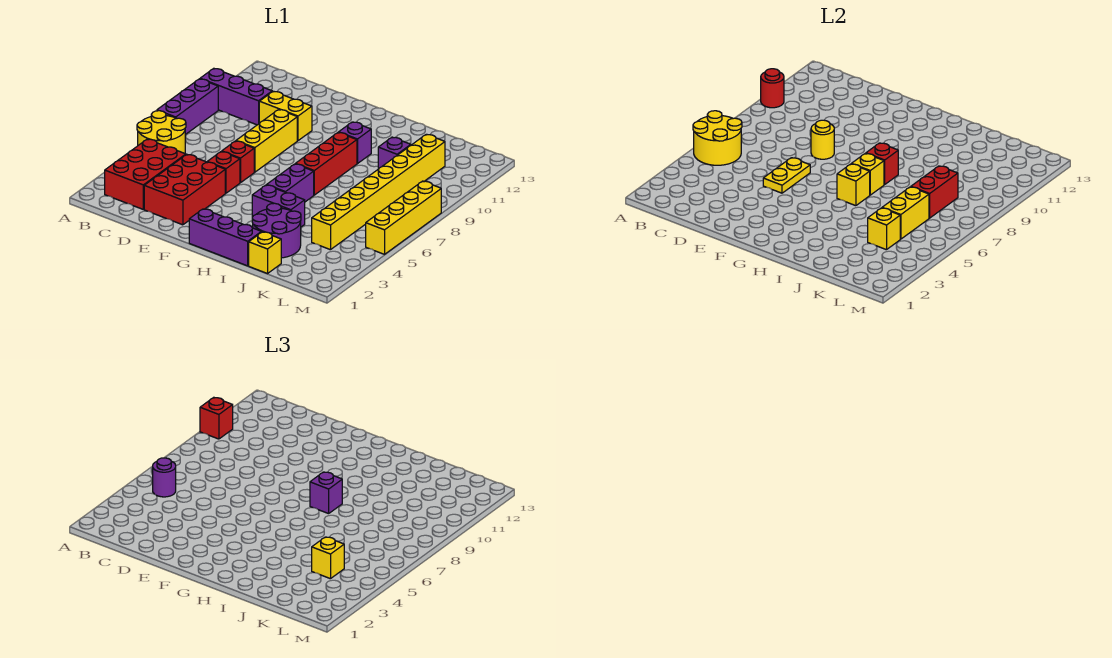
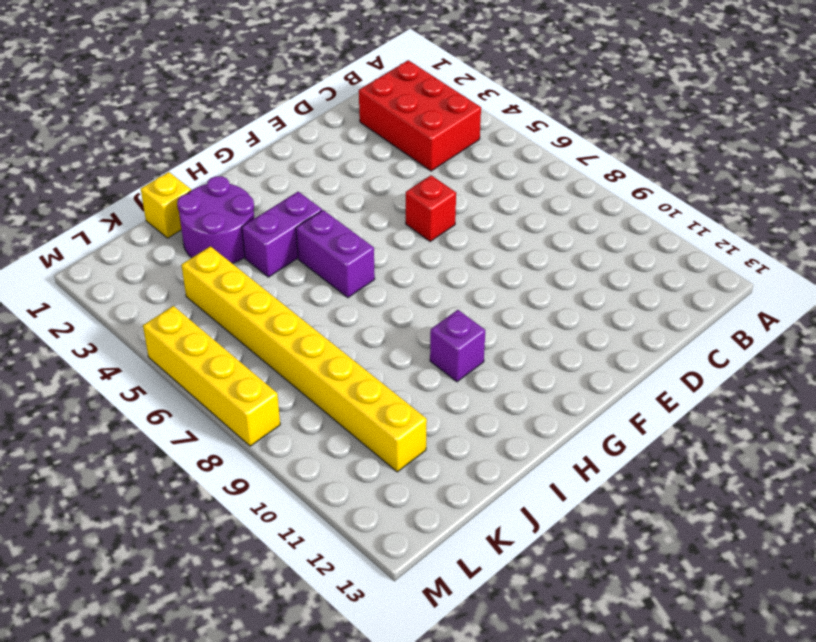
none -> yellow 2x2 round brick [137,111,186,153]
none -> purple 1x3 brick [157,79,218,135]
none -> purple 1x3 brick [200,68,272,125]
none -> red 2x3 brick [144,155,225,225]

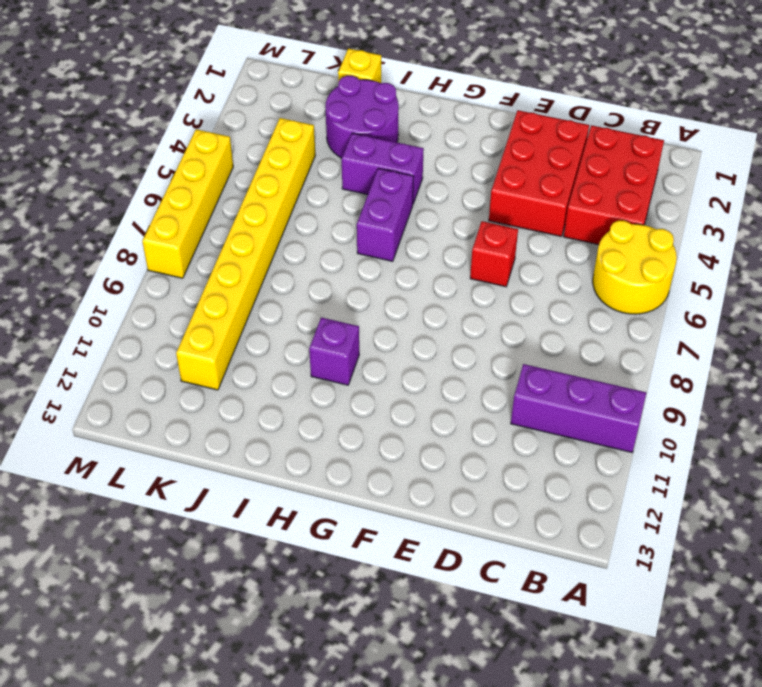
none -> purple 1x3 brick [157,79,218,135]
none -> yellow 1x2 brick [259,91,312,141]
none -> red 1x1 brick [208,152,240,193]
none -> yellow 1x3 brick [236,109,297,172]

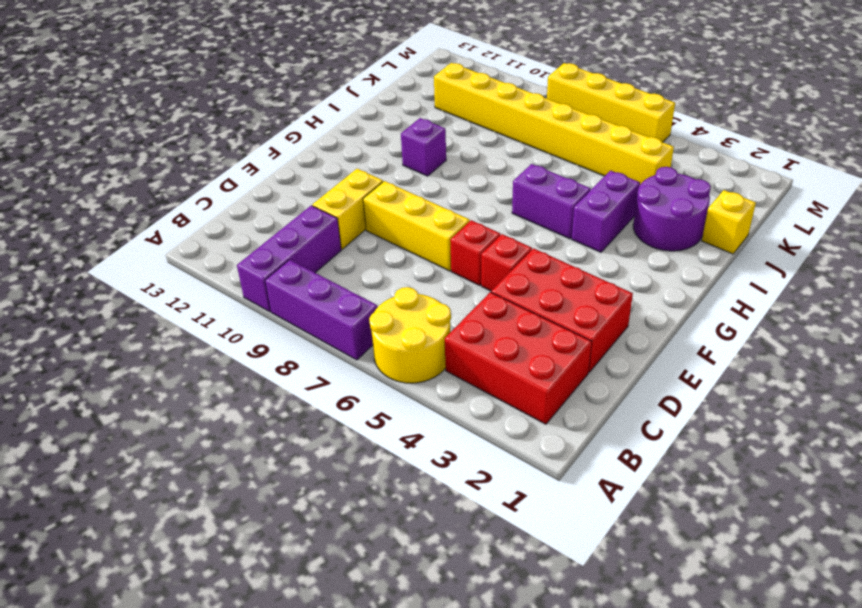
none -> purple 1x3 brick [189,209,261,266]
none -> red 1x3 brick [296,132,357,195]
none -> purple 1x1 brick [378,137,411,169]
none -> yellow 2x2 round brick [693,111,742,165]

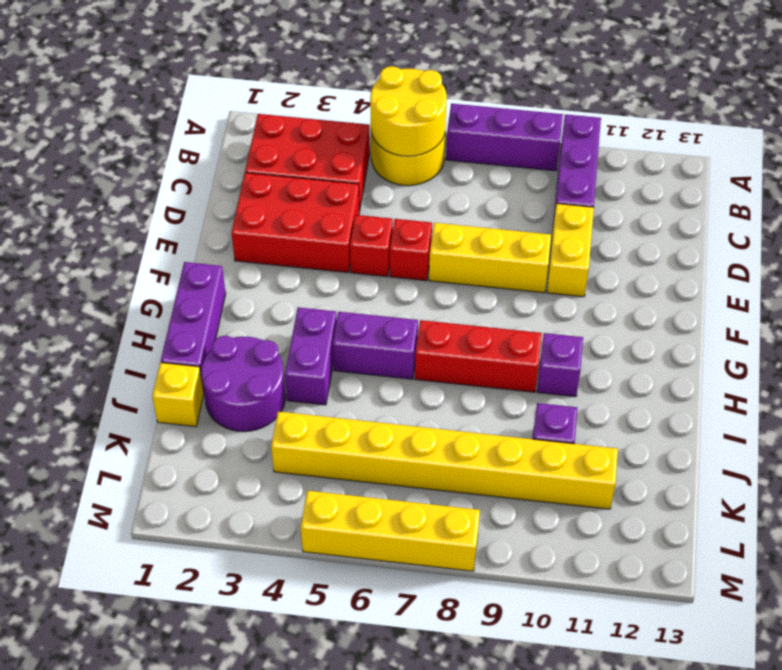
none -> red 1x1 round brick [761,69,784,108]
none -> yellow 1x2 plate [763,158,810,193]
none -> yellow 1x1 round brick [811,120,834,159]
none -> yellow 1x1 brick [837,164,870,206]

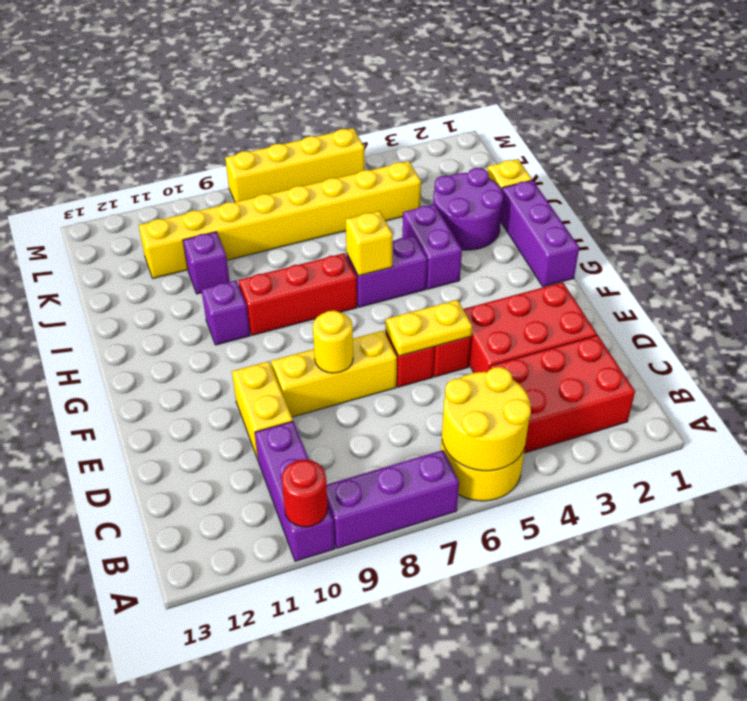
none -> yellow 1x1 brick [852,153,884,195]
none -> red 1x1 brick [866,143,898,185]
none -> yellow 1x1 brick [868,208,900,250]
none -> yellow 1x2 brick [882,187,929,239]

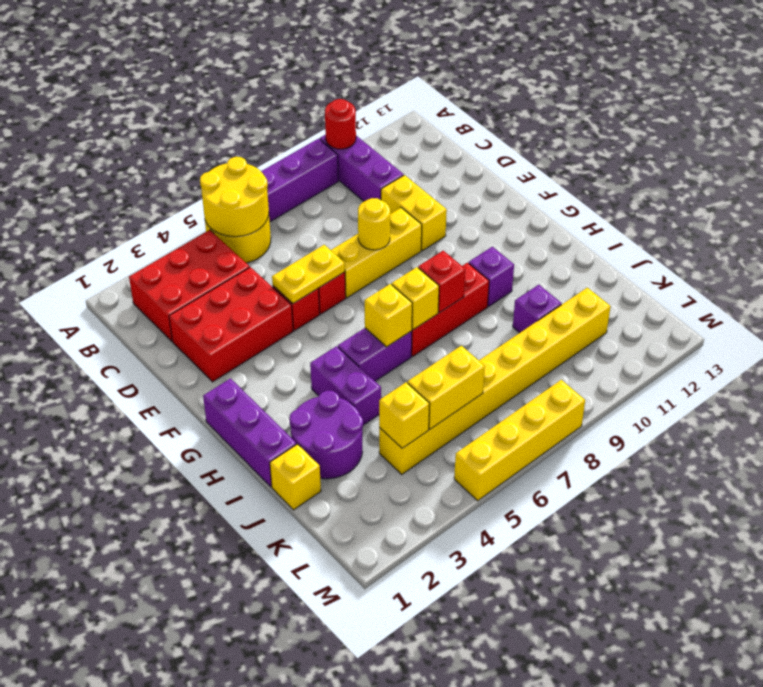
none -> red 1x2 brick [911,166,958,218]
none -> red 1x1 brick [200,397,233,439]
none -> purple 1x1 round brick [153,458,176,497]
none -> purple 1x1 brick [310,472,342,514]

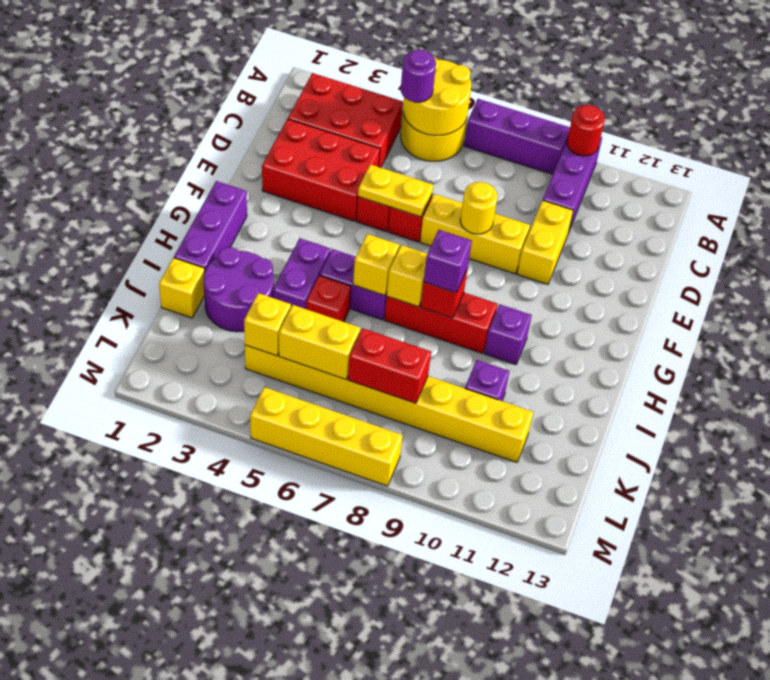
red 1x1 brick [306,275,351,322] -> red 1x1 brick moved to [200,397,233,439]
none -> yellow 1x1 brick [312,537,344,579]

